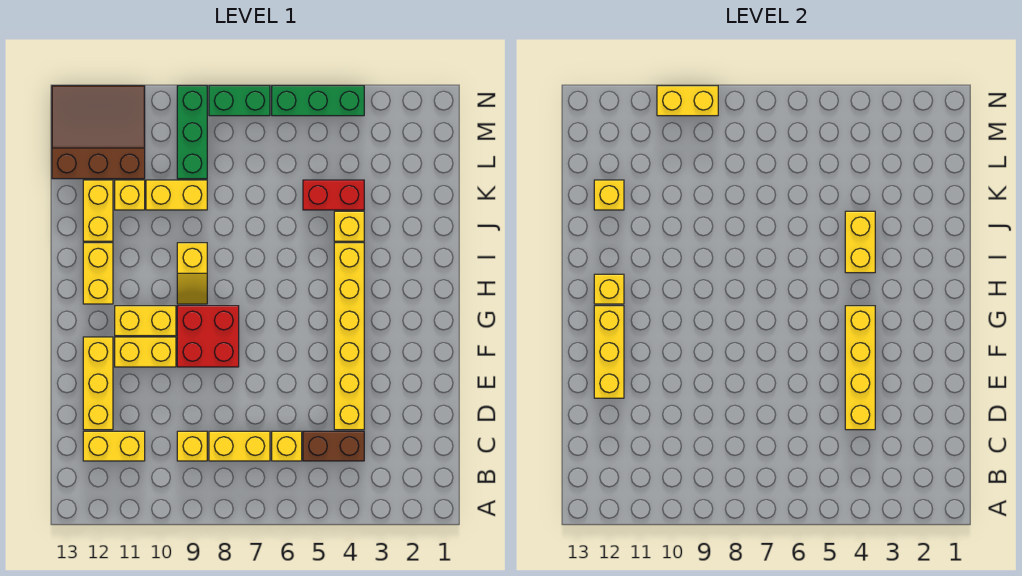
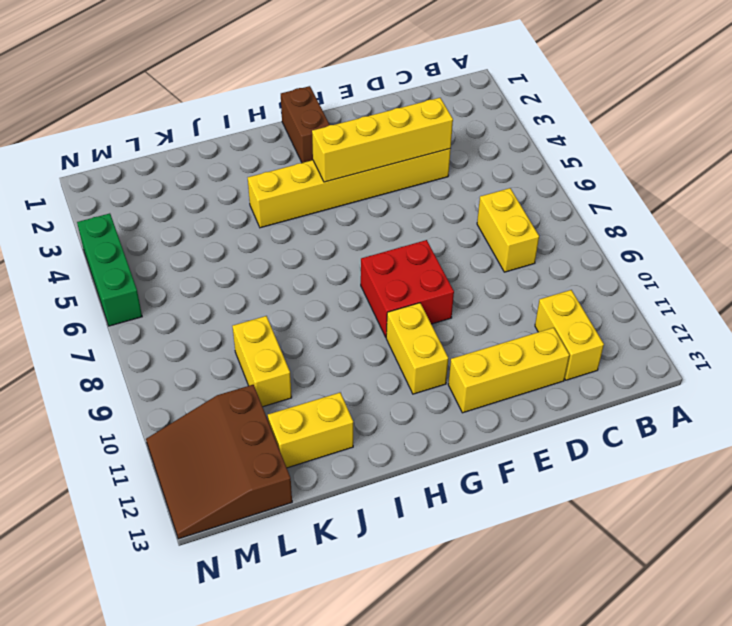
brown 1x2 brick [281,86,330,163] -> brown 1x2 brick moved to [303,431,364,461]
none -> yellow 1x1 brick [272,431,302,461]
none -> yellow 1x1 brick [177,431,207,461]
none -> yellow 1x2 brick [115,337,176,367]

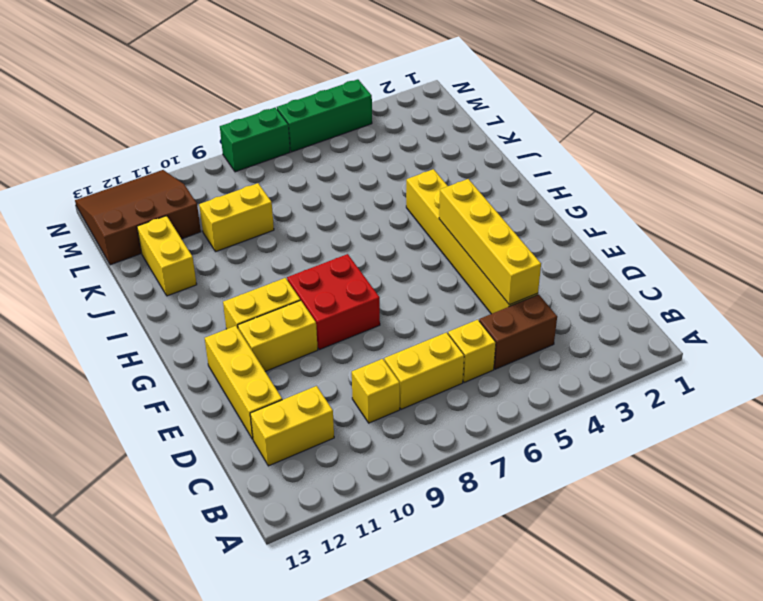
none -> yellow 1x2 slope [177,243,207,304]
none -> yellow 1x2 brick [83,243,113,304]
none -> yellow 1x1 brick [334,211,364,241]

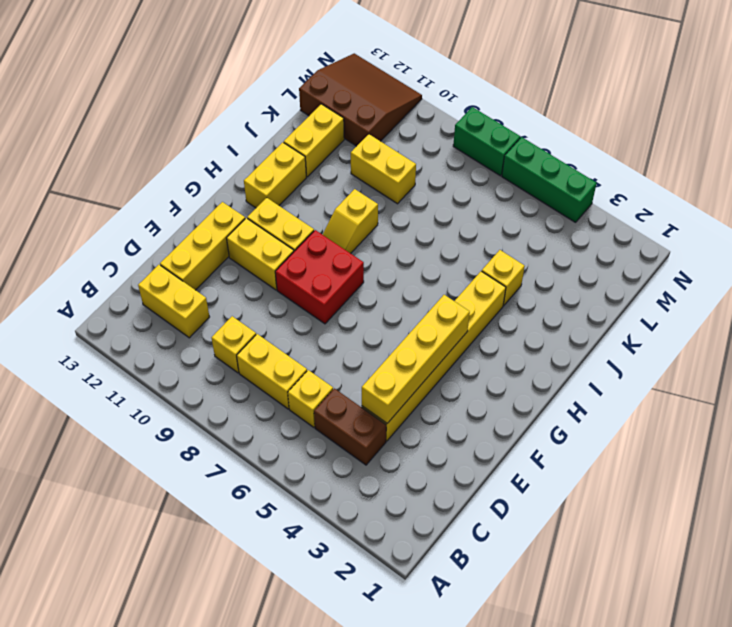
none -> red 1x2 brick [303,180,364,210]
none -> yellow 1x1 brick [115,180,145,210]
none -> green 1x3 brick [177,86,207,179]

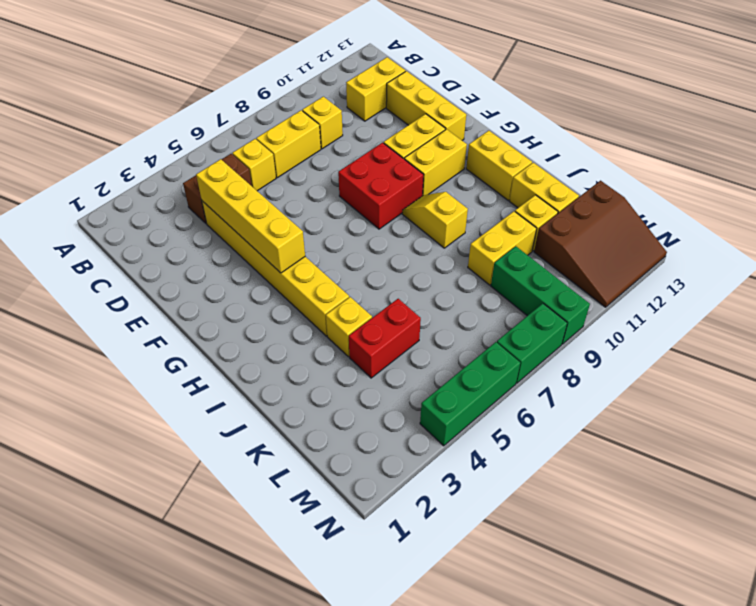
none -> yellow 1x3 brick [594,306,624,398]
none -> yellow 1x1 brick [594,274,624,304]
none -> yellow 1x2 brick [845,211,875,273]

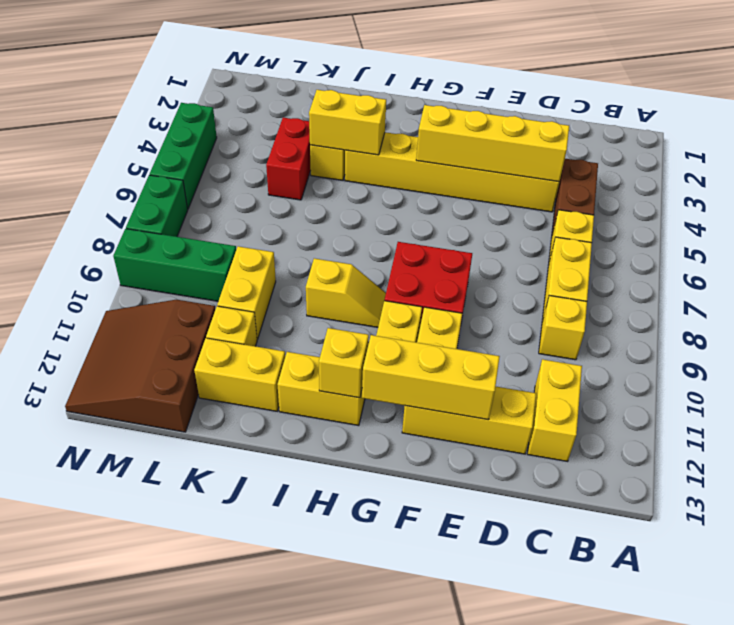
none -> yellow 1x1 brick [594,180,624,210]
none -> yellow 1x2 brick [657,86,718,116]

